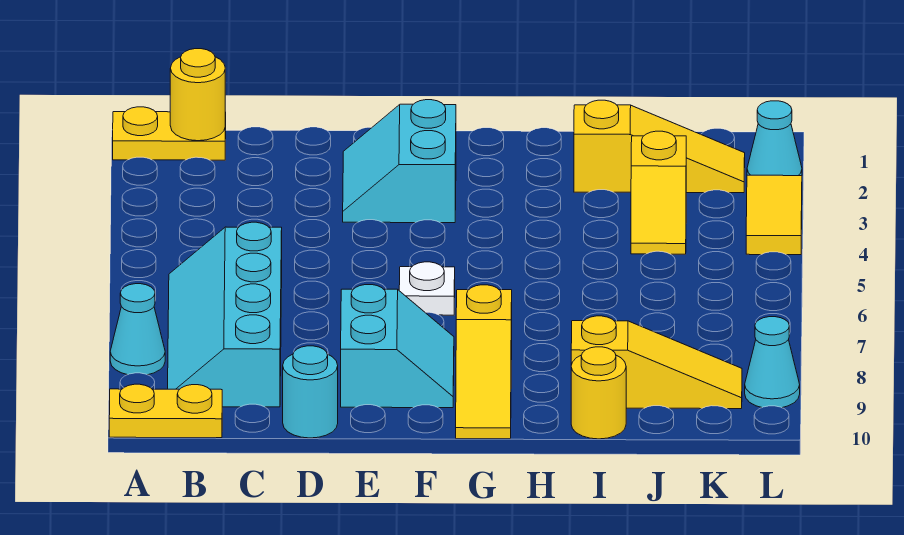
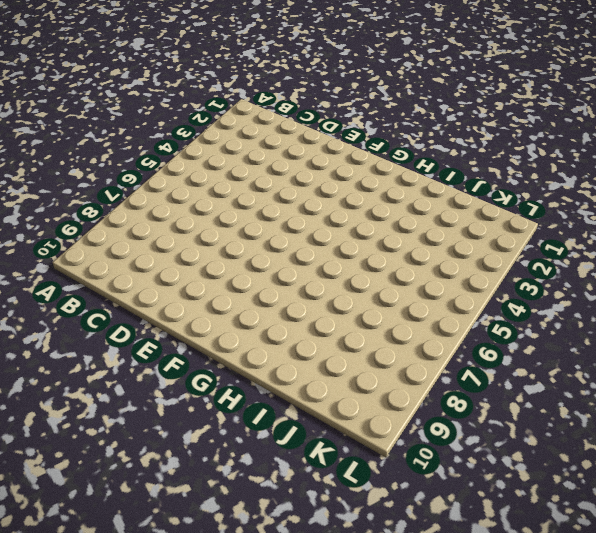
none -> yellow 1x2 plate [113,107,226,160]
none -> cyan 1x1 cone [110,284,165,375]
none -> yellow 1x2 plate [109,384,222,438]

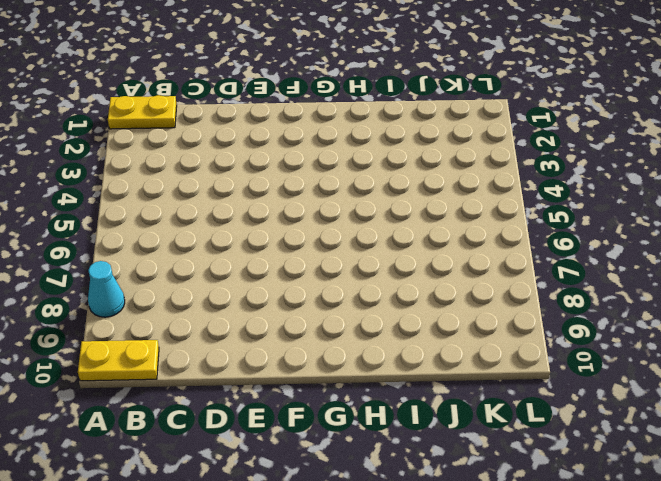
none -> cyan 2x4 slope [168,222,282,407]
none -> cyan 1x1 round brick [283,346,338,438]
none -> cyan 2x2 slope [343,100,456,223]

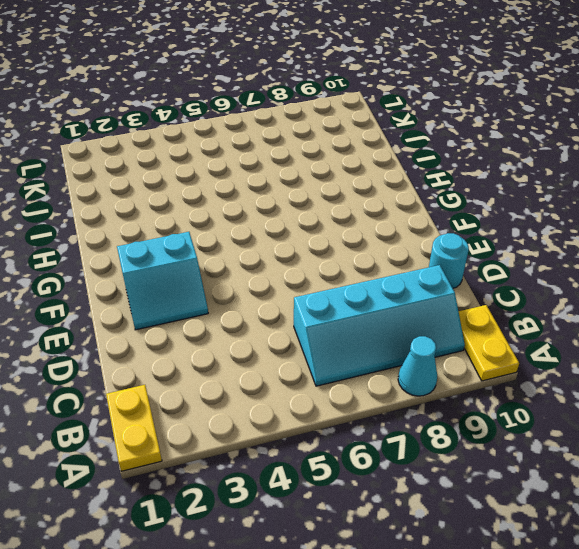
none -> cyan 2x2 slope [341,285,454,408]
none -> white 1x1 plate [399,262,455,315]
none -> yellow 1x3 slope [456,285,512,439]

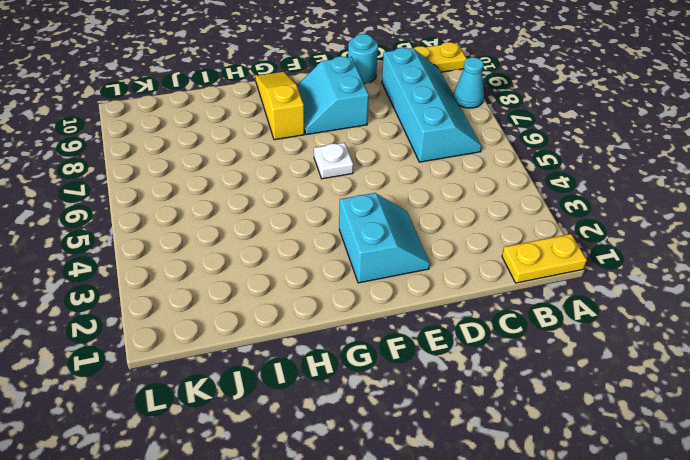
none -> yellow 1x3 slope [574,100,745,193]
none -> yellow 1x3 slope [571,316,742,409]
none -> yellow 1x1 round brick [571,347,626,439]

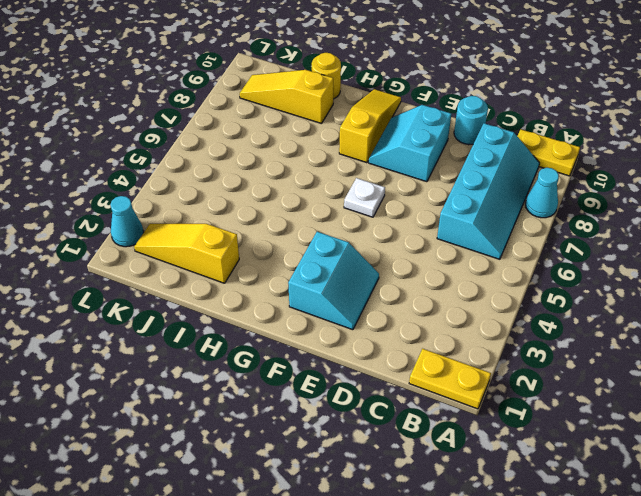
none -> yellow 1x2 slope [631,131,686,254]
none -> yellow 1x2 tile [746,175,802,255]
none -> cyan 1x1 cone [745,317,800,408]

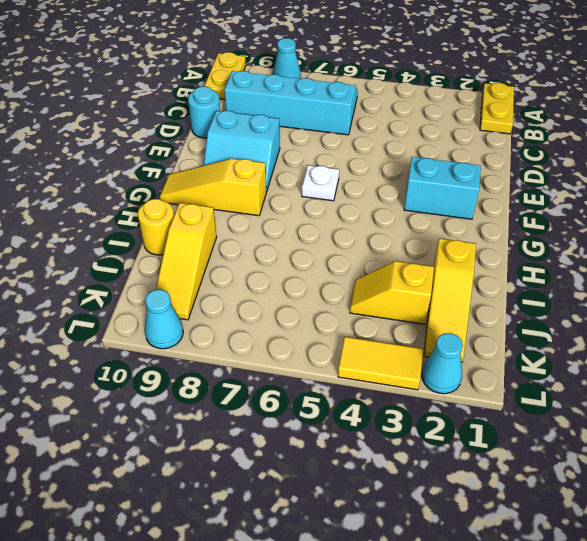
none -> yellow 1x1 round brick [170,49,225,141]

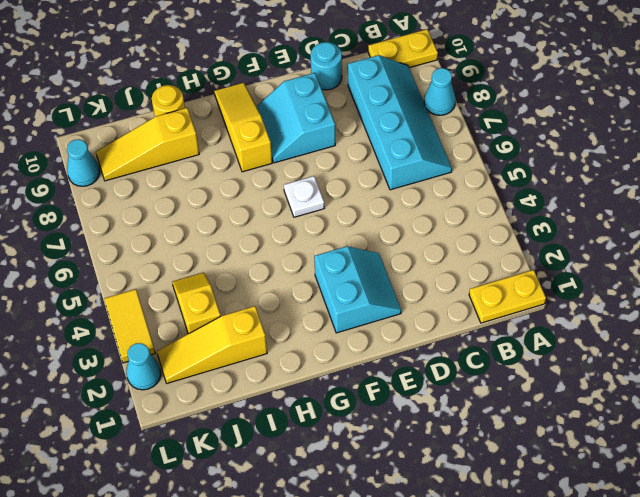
none -> yellow 1x1 round brick [170,49,225,141]

